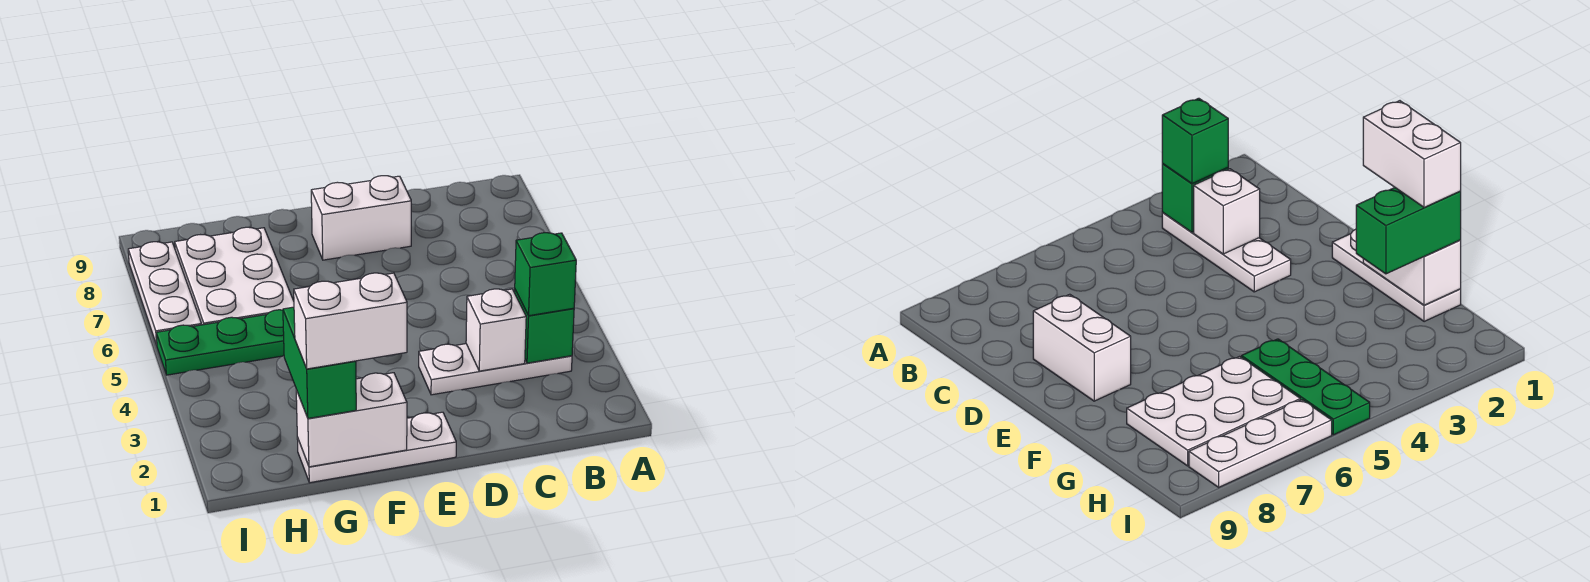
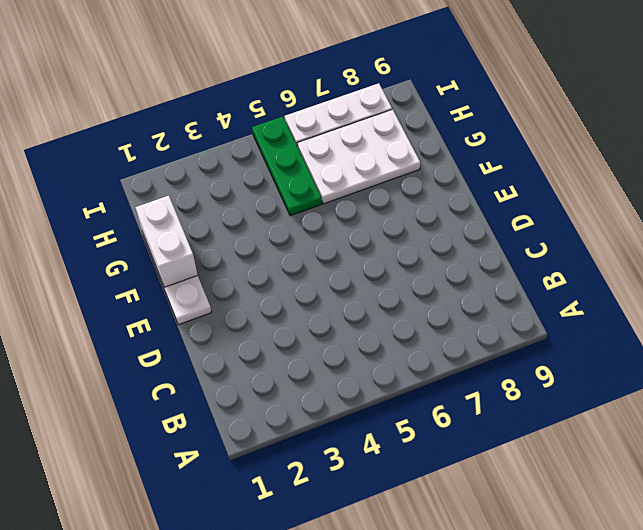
none -> white 1x3 plate [419,344,572,395]
none -> white 1x2 brick [311,176,411,260]
none -> green 1x1 brick [515,290,574,363]

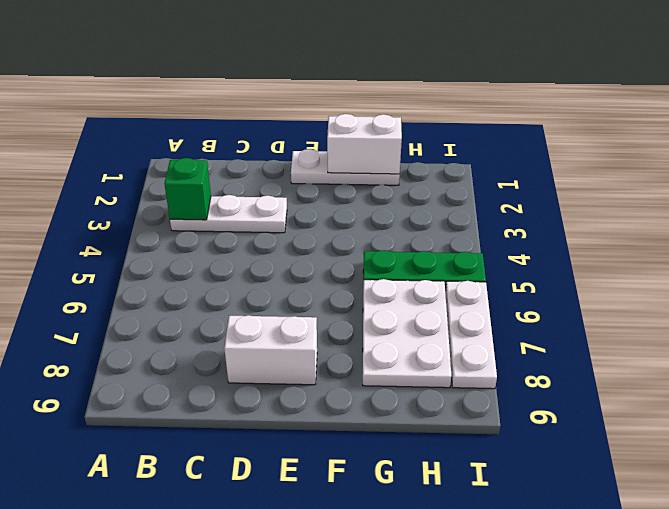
none -> white 1x1 brick [466,289,526,371]
none -> green 1x1 brick [515,233,576,316]
none -> green 1x2 brick [283,307,356,418]

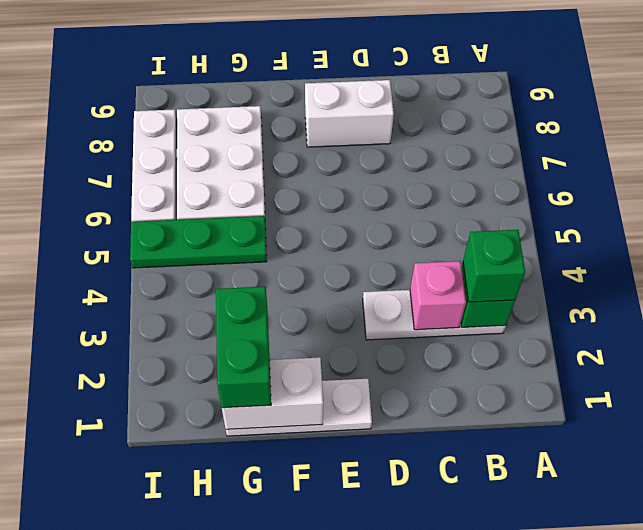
pink 1x1 brick [410,261,466,330] -> white 1x1 brick [466,289,526,371]
none -> white 1x2 brick [294,273,407,369]

